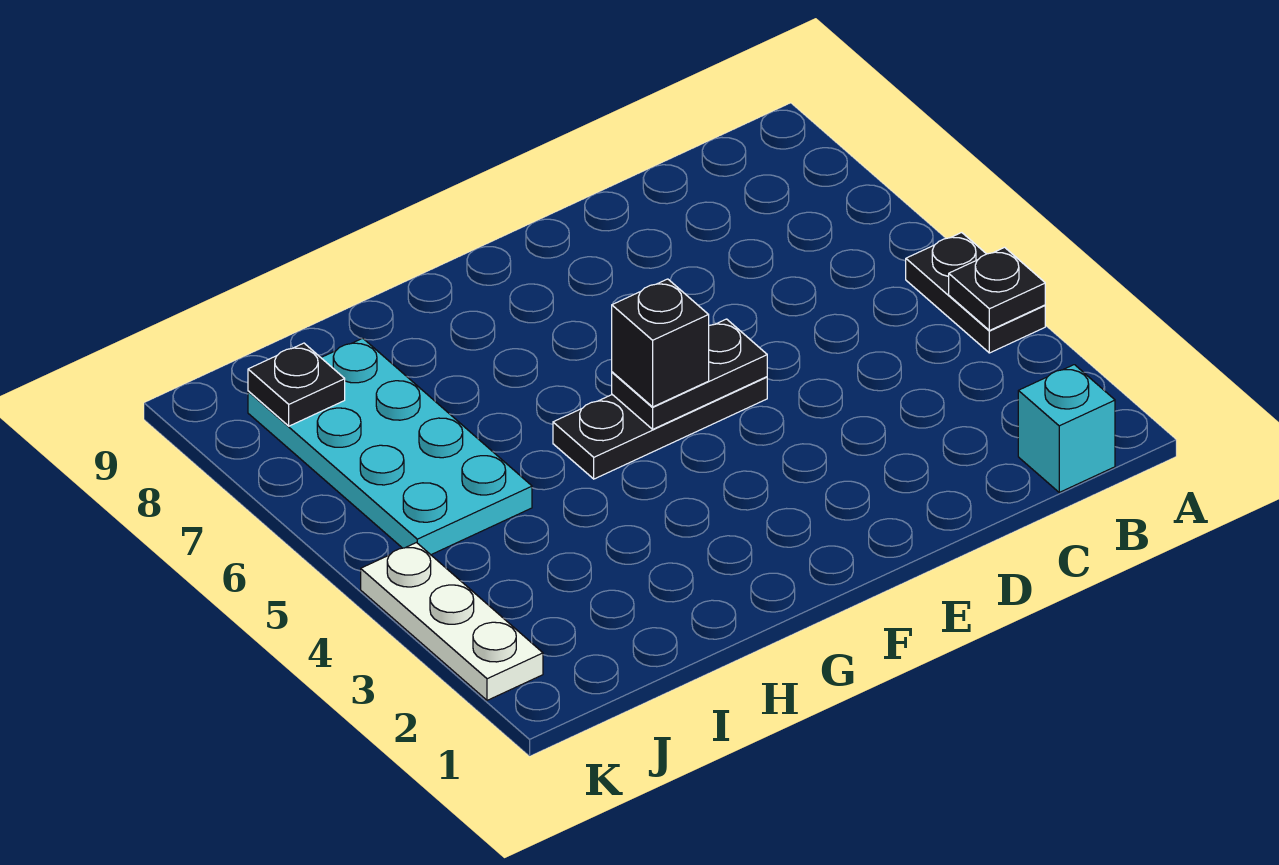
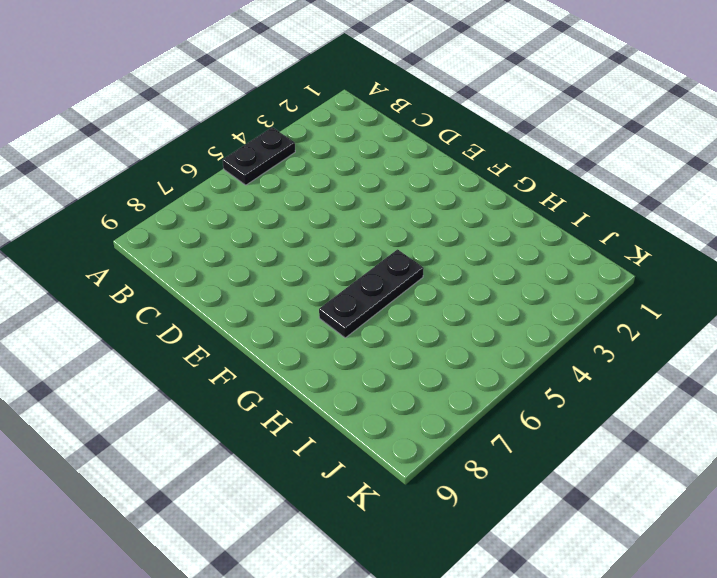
black 1x3 plate [319,249,424,338] -> black 1x3 plate turned to [553,377,767,479]
none -> cyan 1x1 brick [1018,365,1115,492]
none -> cyan 2x4 plate [248,338,532,555]

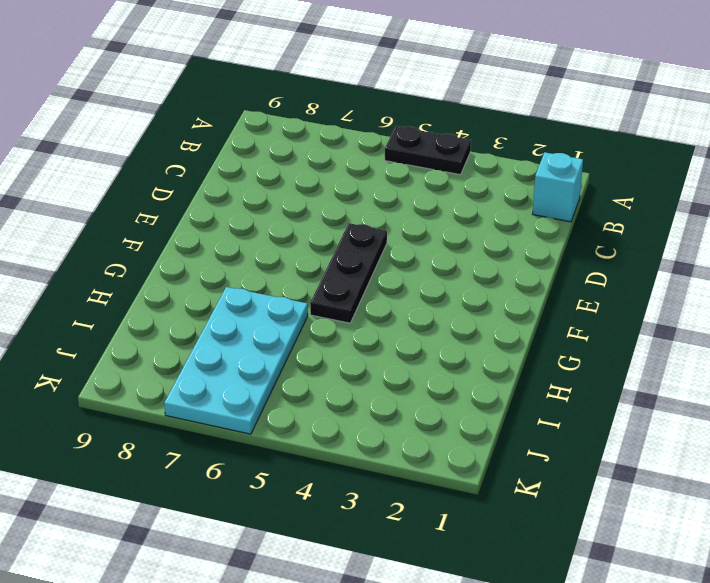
cyan 2x4 plate [164,287,308,434] -> cyan 2x4 plate turned to [248,338,532,555]
none -> white 1x3 plate [361,543,543,700]
none -> black 1x1 plate [949,247,1045,331]

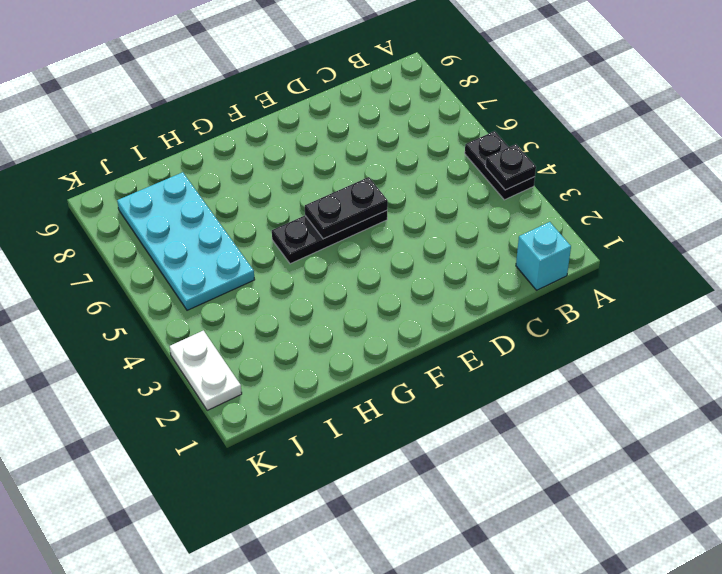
white 1x2 plate [170,331,242,410] -> white 1x3 plate [361,543,543,700]
none -> black 1x1 plate [248,343,345,426]
none -> black 1x1 brick [612,279,709,407]

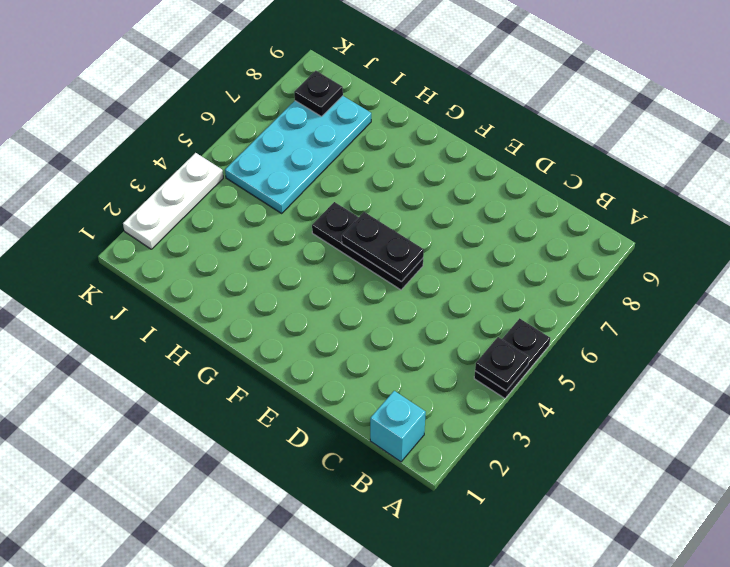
none -> black 1x1 brick [612,279,709,407]

